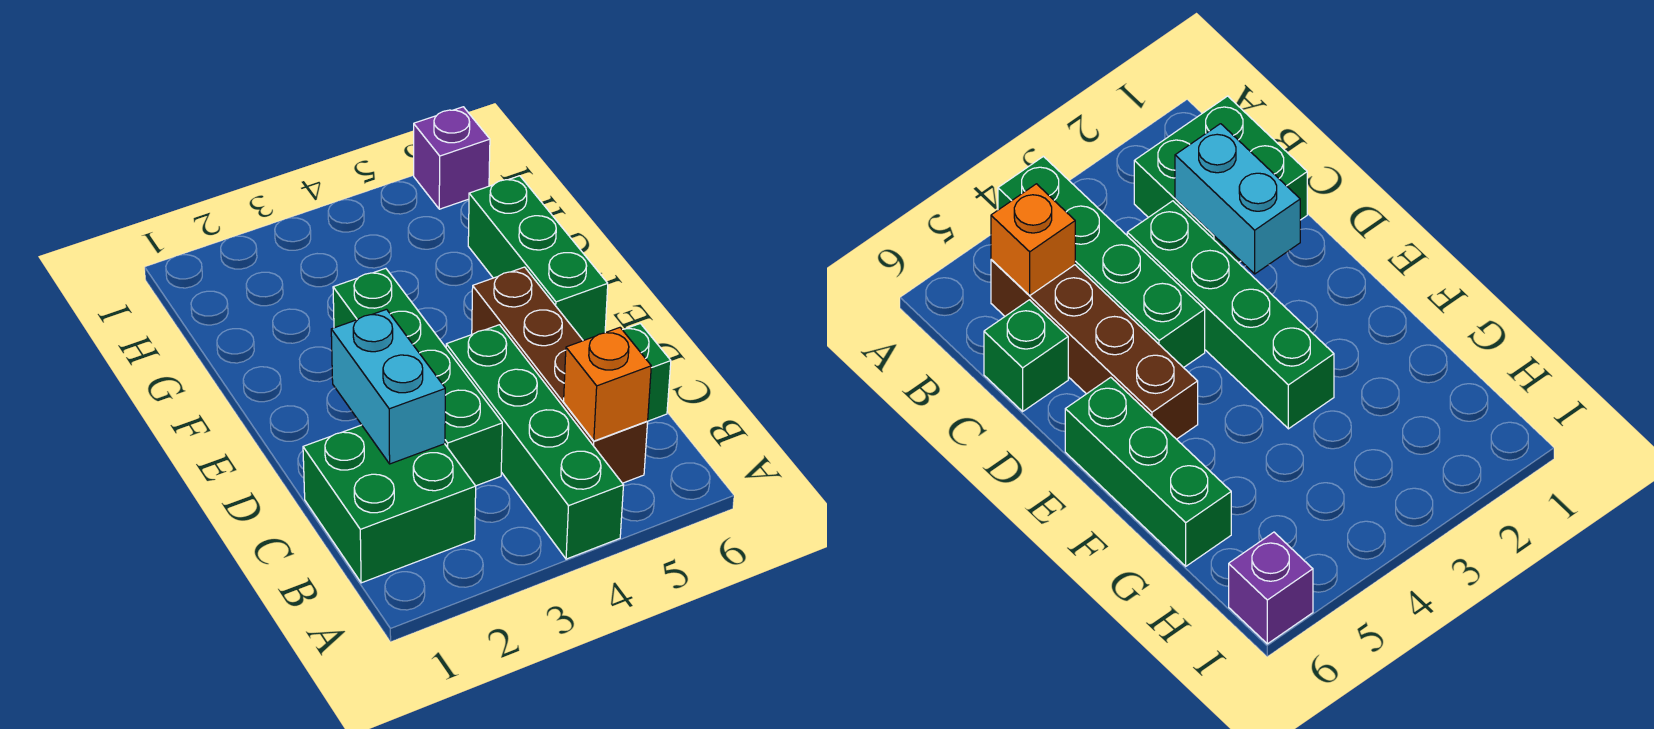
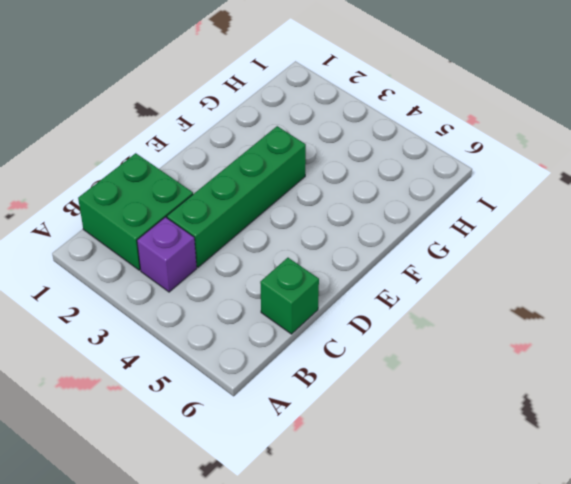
purple 1x1 brick [137,217,197,292] -> purple 1x1 brick moved to [414,107,490,209]
none -> green 1x4 brick [446,325,623,559]
none -> brown 1x4 brick [472,267,648,483]

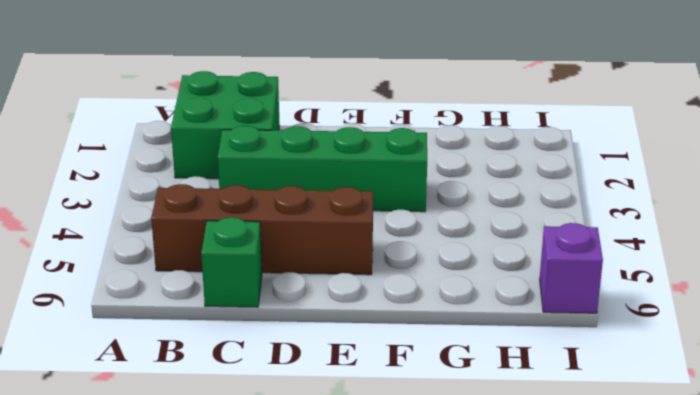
none -> green 1x4 brick [446,325,623,559]
none -> green 1x3 brick [468,176,608,341]

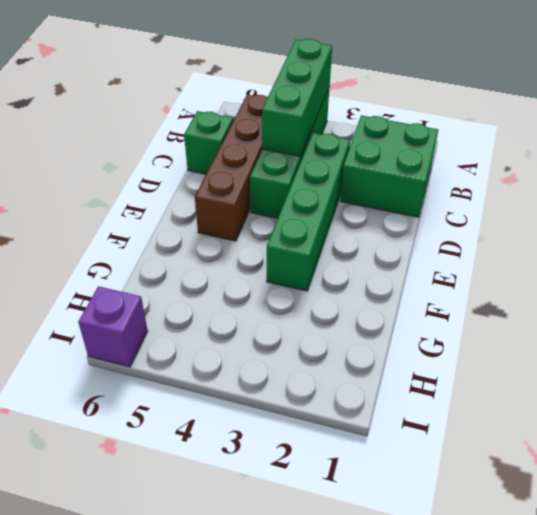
green 1x3 brick [262,39,332,157] -> green 1x3 brick moved to [468,176,608,341]
none -> orange 1x1 brick [564,328,651,441]
none -> cyan 1x2 brick [331,309,445,464]

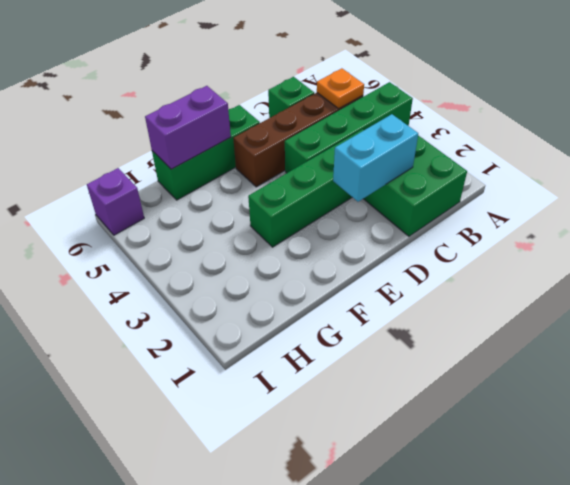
orange 1x1 plate [317,68,364,109] -> orange 1x1 brick [564,328,651,441]
purple 1x2 brick [145,86,231,169] -> none

